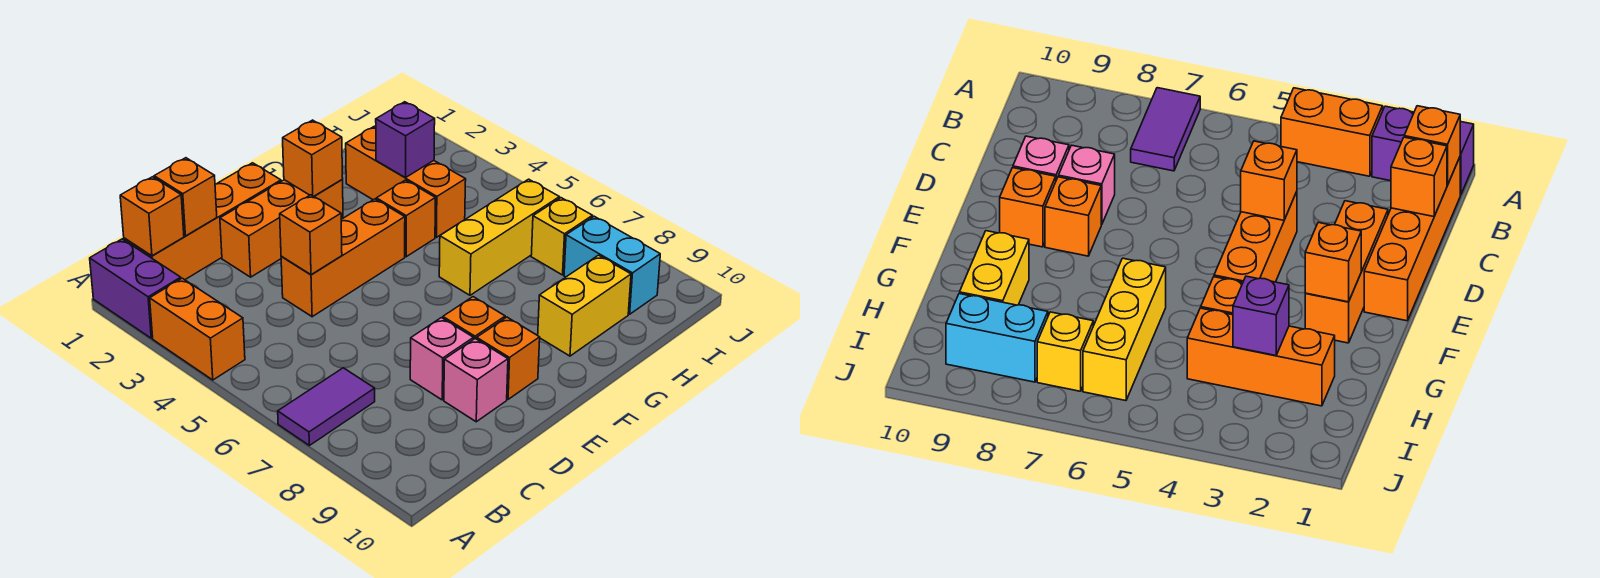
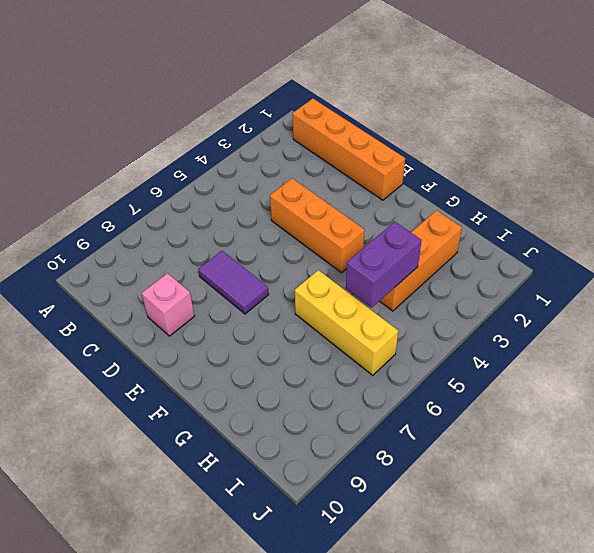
purple 1x2 tile [198,251,269,314] -> purple 1x2 tile moved to [278,368,375,445]
purple 1x2 brick [346,222,422,308] -> purple 1x2 brick moved to [90,239,181,338]
none -> orange 1x2 brick [150,278,245,380]
none -> orange 1x3 brick [220,180,343,277]
none -> pink 1x1 brick [410,318,474,400]

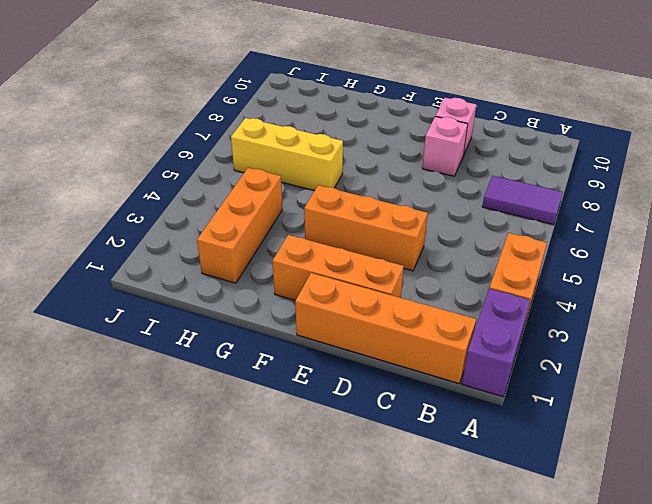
none -> orange 1x1 brick [443,297,505,339]
none -> orange 1x1 brick [477,317,540,399]
none -> orange 1x1 brick [376,180,435,257]

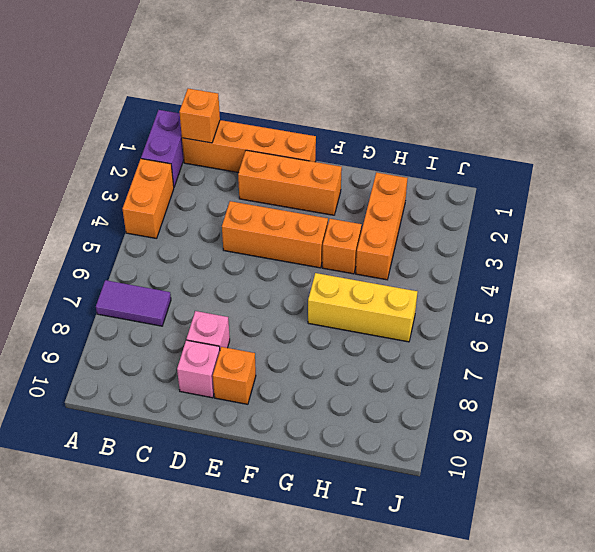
none -> orange 1x1 brick [443,297,505,339]
none -> yellow 1x2 brick [538,255,631,356]
none -> yellow 1x1 brick [531,198,593,275]

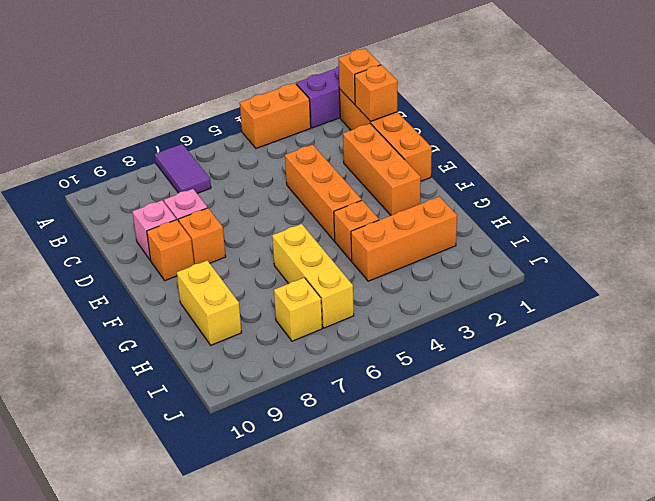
none -> cyan 1x2 brick [564,216,660,314]
none -> orange 1x1 brick [280,195,342,275]
none -> orange 1x1 brick [283,120,343,196]

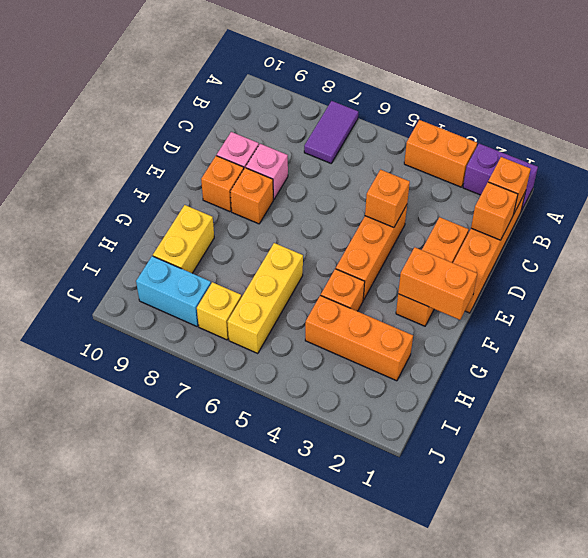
orange 1x2 brick [398,247,477,320] -> orange 1x1 brick [283,120,343,196]
none -> purple 1x1 brick [376,102,435,178]

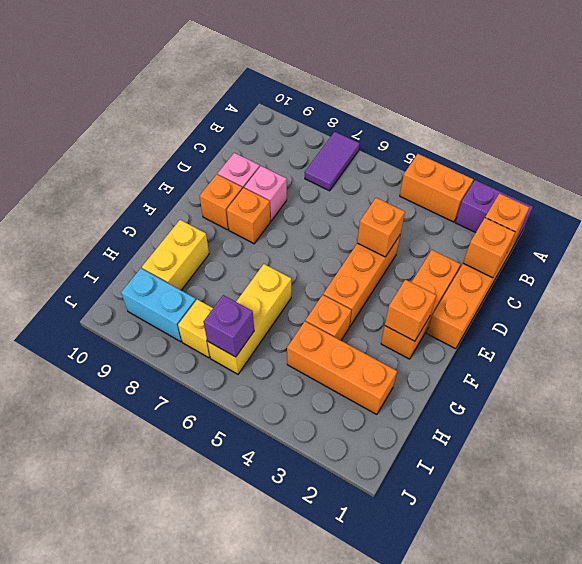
purple 1x1 brick [204,295,254,357] -> purple 1x1 brick moved to [376,102,435,178]

